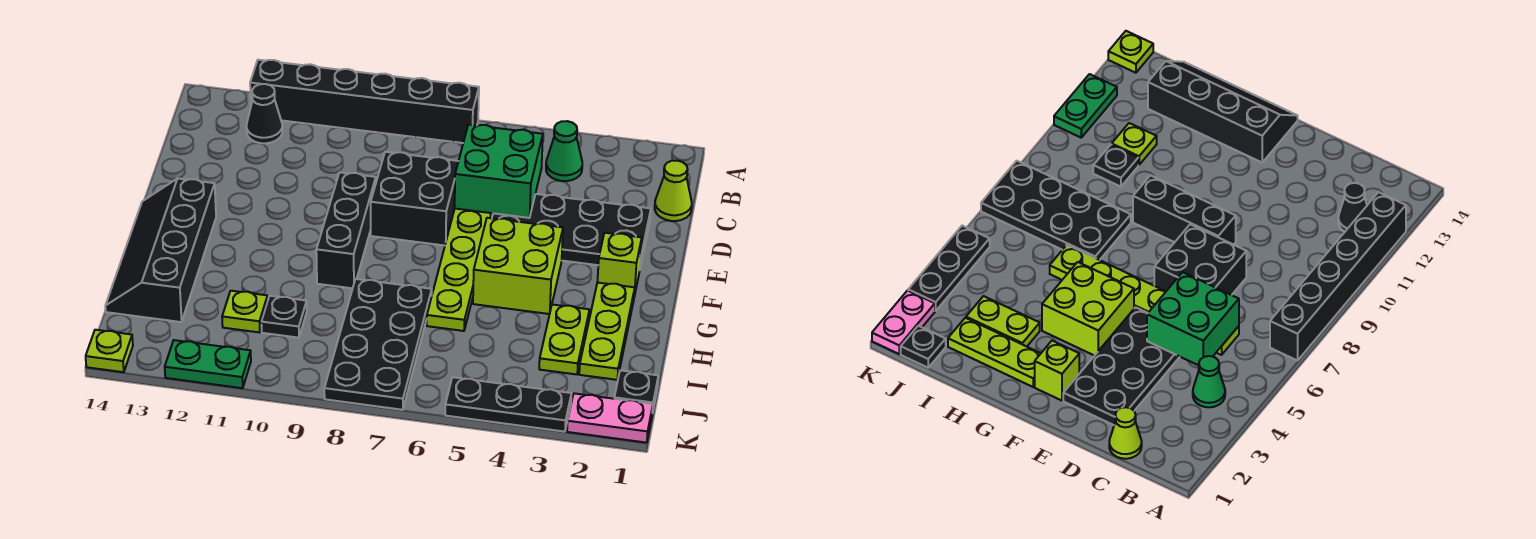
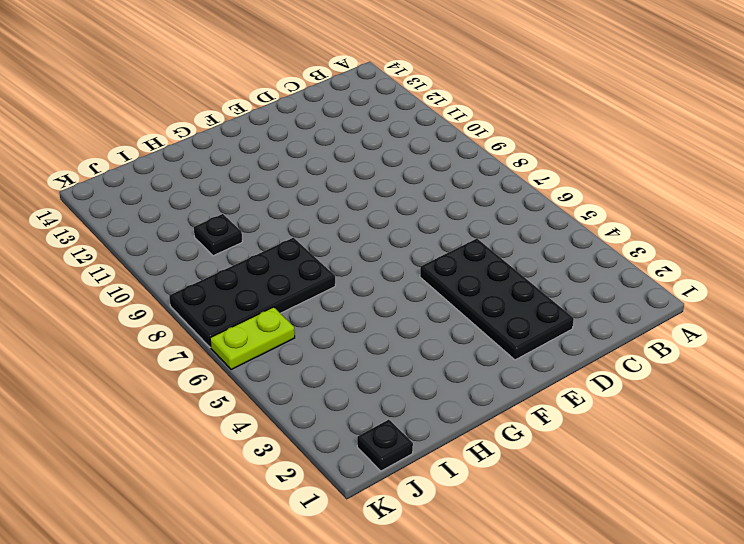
lime 1x2 plate [210,307,295,370] -> lime 1x2 plate moved to [539,305,589,374]
none -> black 1x6 brick [250,60,479,143]
none -> green 1x1 cone [546,121,582,181]
none -> black 1x1 cone [246,84,282,143]

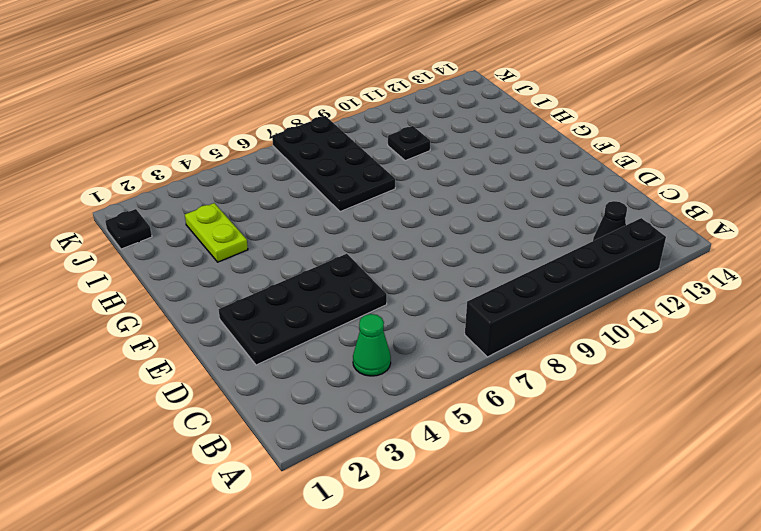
none -> lime 1x1 cone [655,161,692,221]
none -> lime 1x6 plate [427,209,493,331]
none -> black 2x2 brick [371,152,458,246]

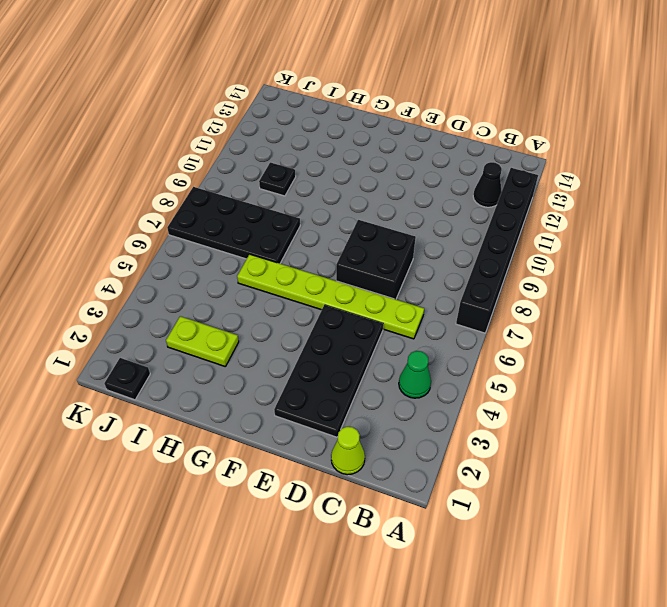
none -> black 1x3 brick [316,172,376,288]
none -> lime 1x1 brick [597,233,642,296]
none -> lime 2x2 brick [473,218,563,314]

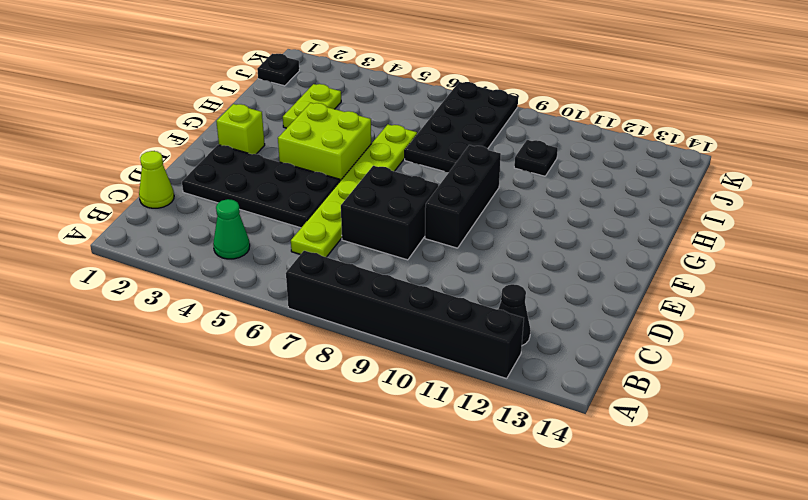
none -> black 2x4 slope [105,178,216,322]
none -> lime 1x3 plate [579,283,635,380]
none -> lime 1x1 plate [222,291,268,332]

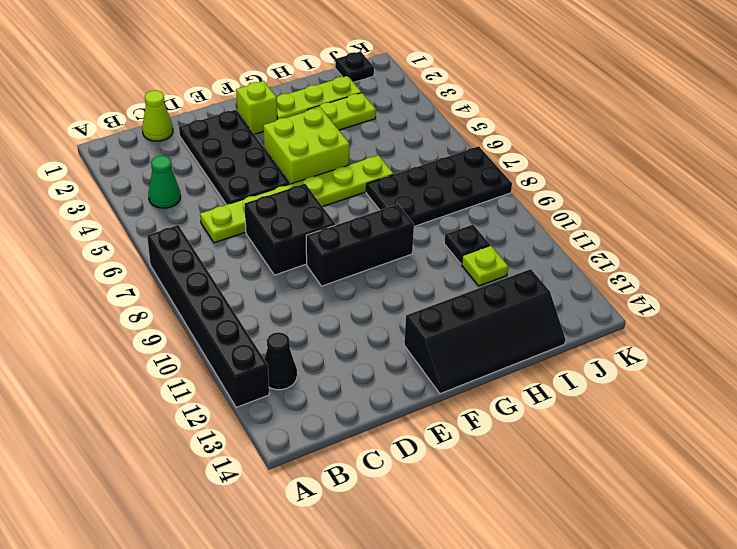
none -> pink 1x2 plate [567,393,653,443]
none -> black 1x3 plate [445,377,571,432]
none -> green 1x2 plate [165,340,251,388]

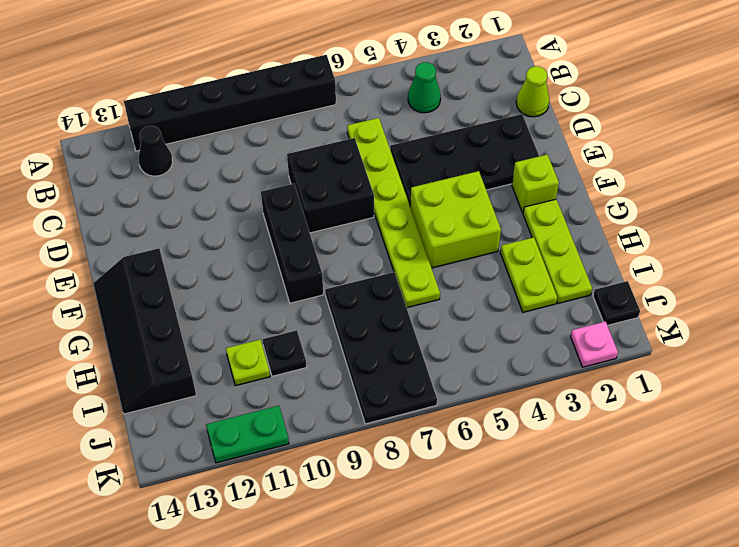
pink 1x1 plate [571,322,618,367] -> pink 1x2 plate [567,393,653,443]
none -> black 1x3 plate [445,377,571,432]
none -> lime 1x1 plate [86,330,133,372]
none -> green 2x2 brick [455,125,543,218]

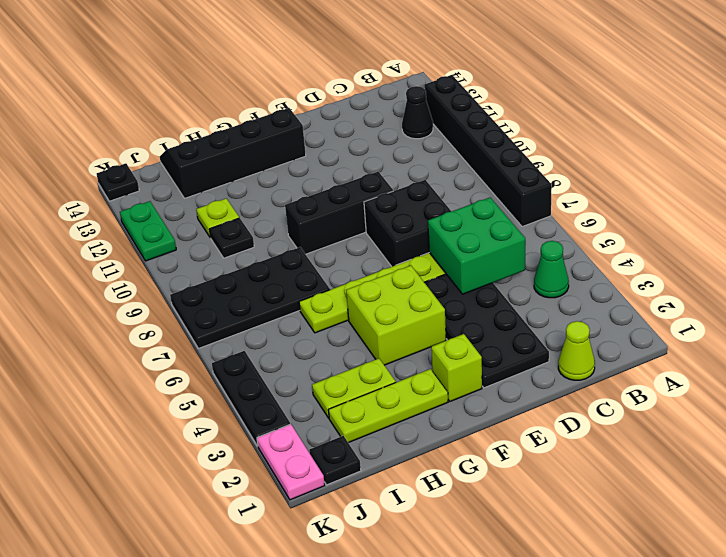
black 1x1 plate [97,163,139,201] -> lime 1x1 plate [86,330,133,372]

